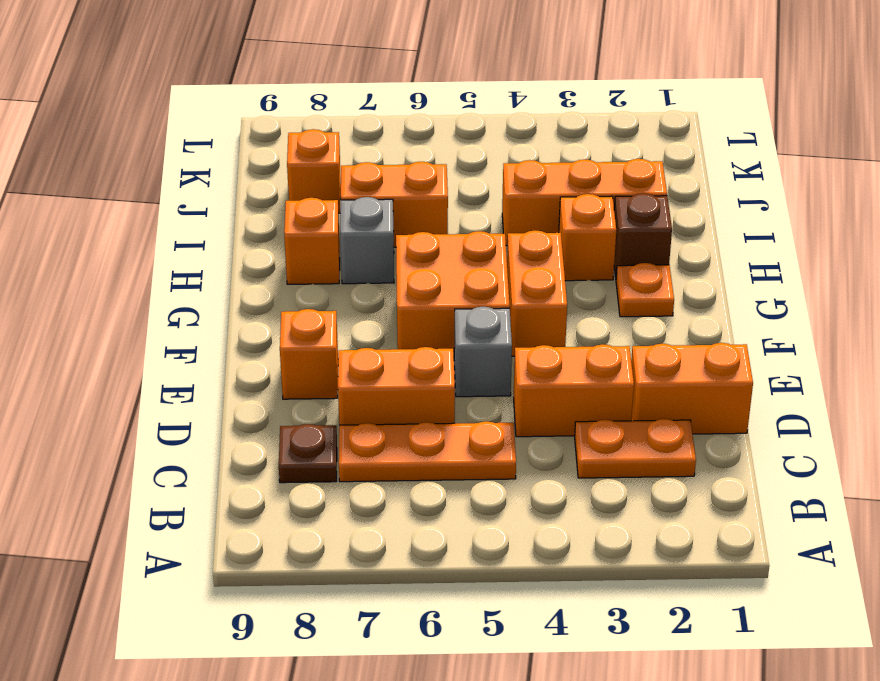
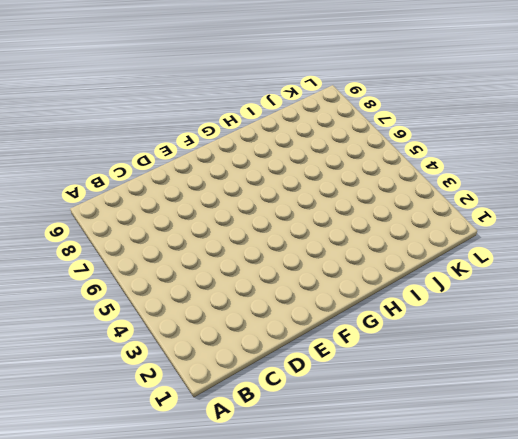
none -> orange 1x2 plate [575,419,696,478]
none -> orange 1x3 plate [339,421,516,482]
none -> brown 1x1 plate [279,424,337,483]

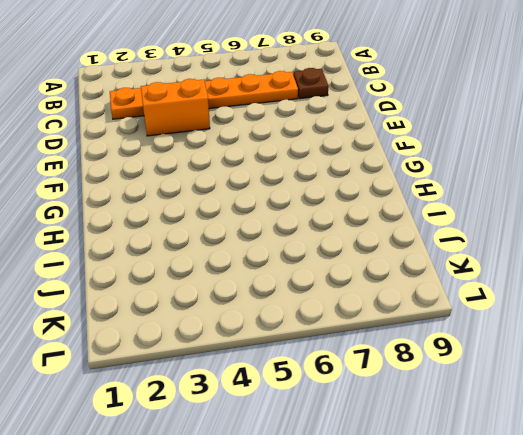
none -> orange 1x2 brick [631,343,753,434]
none -> orange 1x2 brick [338,347,455,425]
none -> grey 1x1 brick [454,307,512,397]

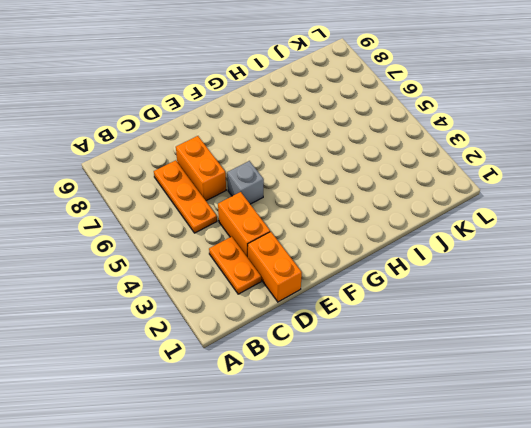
none -> brown 1x1 plate [279,424,337,483]
none -> orange 1x1 brick [280,309,338,399]
none -> orange 1x2 brick [507,230,567,356]

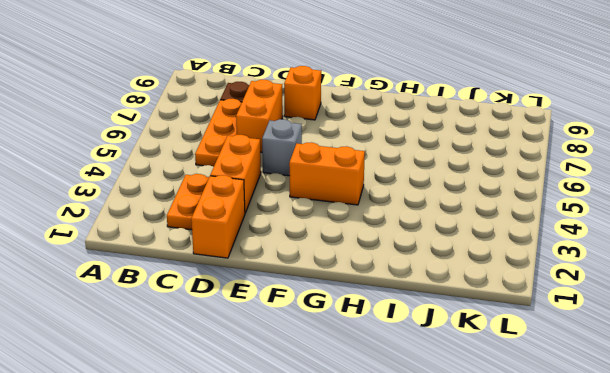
none -> orange 2x2 brick [396,231,510,352]
none -> orange 1x1 plate [616,263,674,317]
none -> brown 1x1 brick [614,193,672,277]

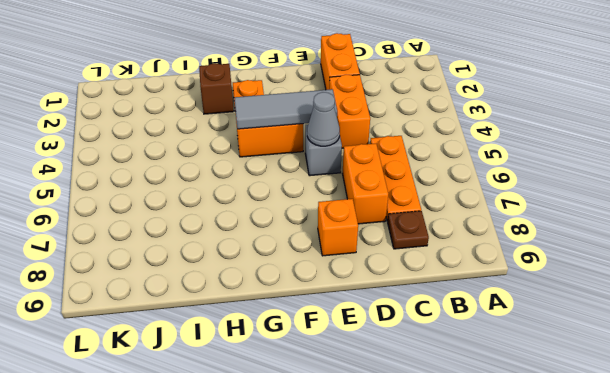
grey 1x3 tile [234,89,337,129] -> none
grey 1x1 cone [307,92,340,146] -> none
none -> orange 1x2 plate [575,419,696,478]
none -> orange 2x2 brick [396,231,510,352]
none -> orange 1x1 brick [559,194,616,281]

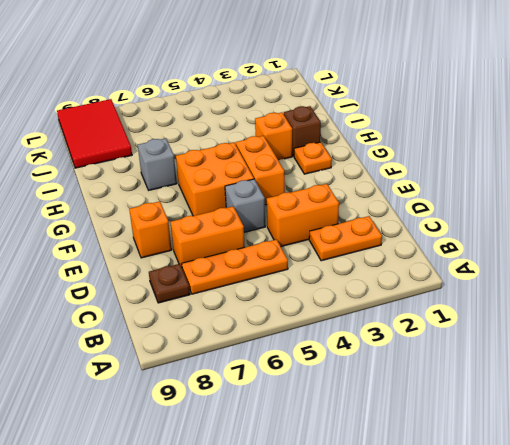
red 2x3 tile [57,99,132,168] -> orange 1x1 brick [287,129,341,213]
none -> orange 1x2 brick [631,343,753,434]
none -> orange 1x1 brick [284,198,340,284]
none -> orange 1x3 brick [502,159,667,246]

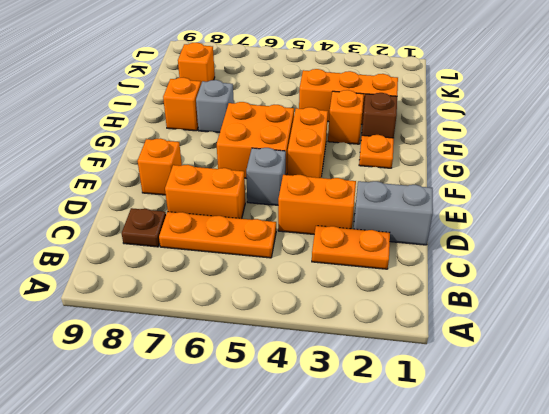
grey 1x2 brick [354,181,433,245] -> orange 1x2 brick [631,343,753,434]
none -> orange 1x2 brick [341,162,448,247]

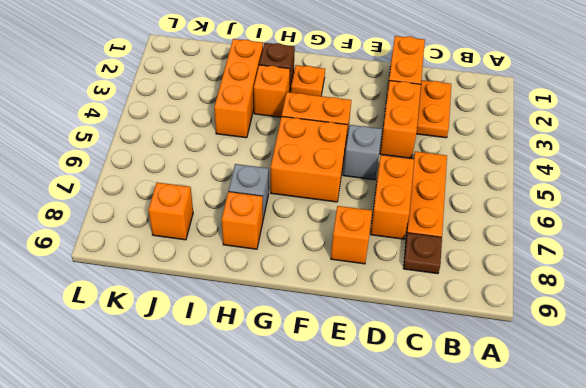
none -> orange 1x2 brick [341,162,448,247]

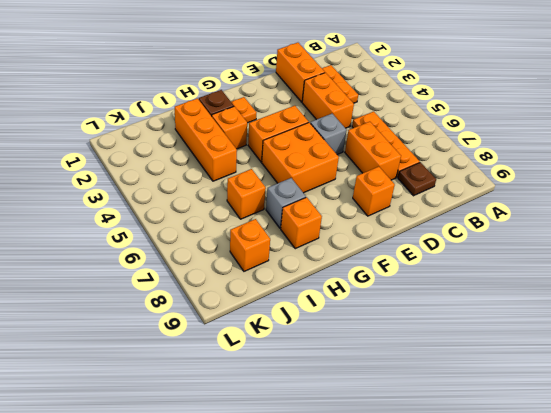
orange 1x1 brick [227,169,266,219] -> orange 1x2 brick [341,162,448,247]

